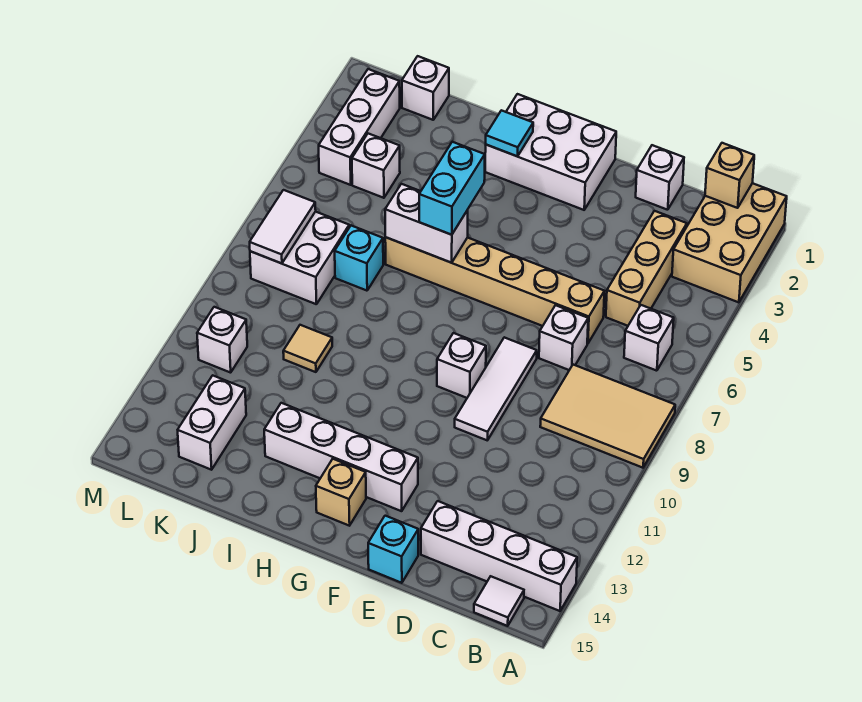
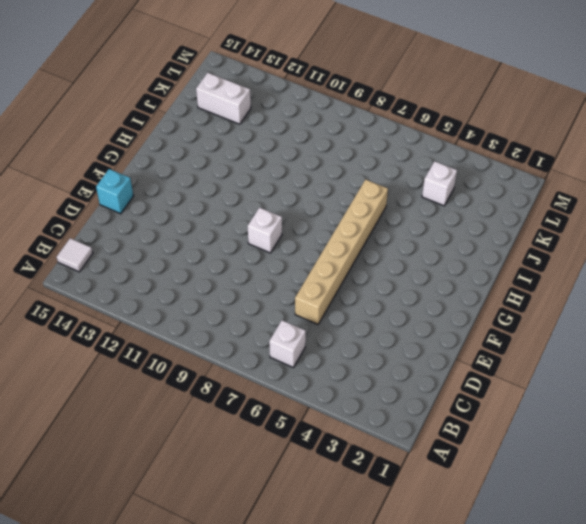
none -> tan 2x3 brick [672,183,787,302]
none -> tan 2x3 tile [540,365,675,468]
none -> white 1x4 brick [421,501,577,611]

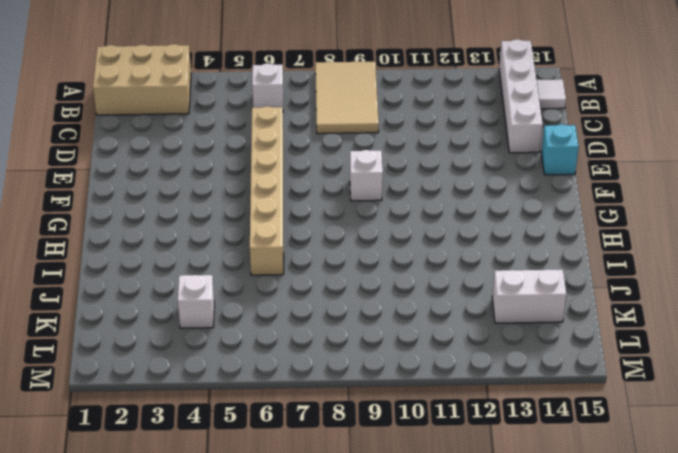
none -> tan 1x3 brick [606,211,687,326]
none -> white 1x1 brick [636,145,684,210]
none -> white 1x1 brick [539,305,588,370]

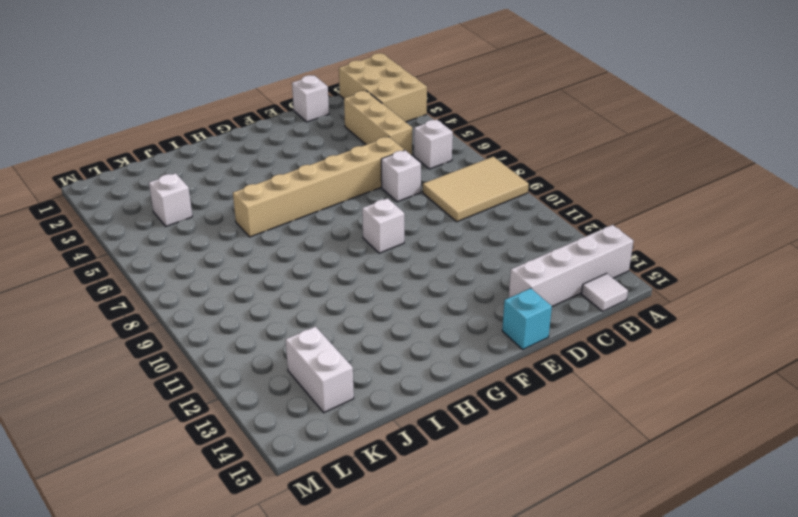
none -> white 1x3 tile [455,337,537,440]
none -> white 2x3 brick [485,94,616,210]
none -> white 1x4 brick [264,403,418,511]

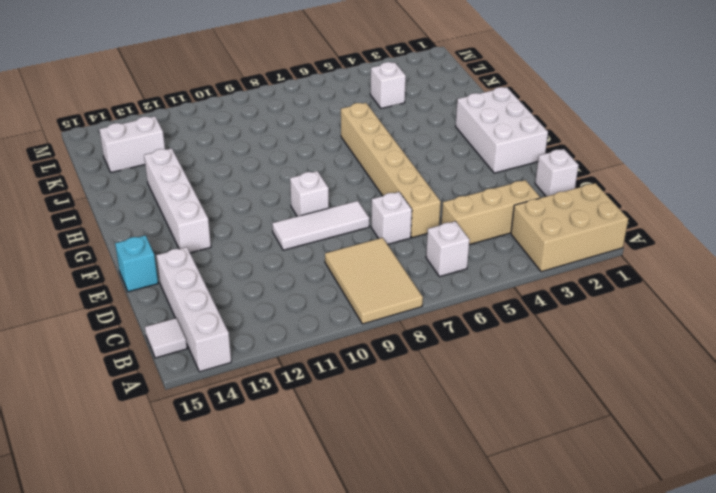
none -> tan 1x1 brick [316,459,366,526]
none -> cyan 1x1 brick [335,226,383,291]
none -> tan 1x1 tile [283,325,332,372]

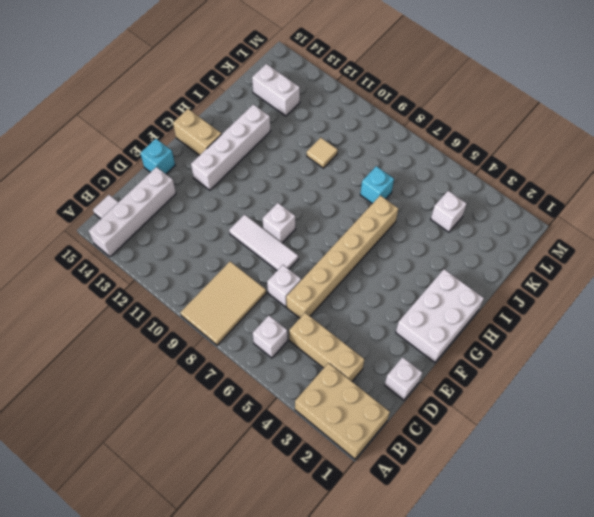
tan 1x2 brick [173,109,222,156] -> tan 1x1 brick [316,459,366,526]
none -> white 1x1 brick [402,56,449,120]
none -> white 2x2 brick [250,212,349,304]
none -> white 1x3 brick [319,69,400,185]

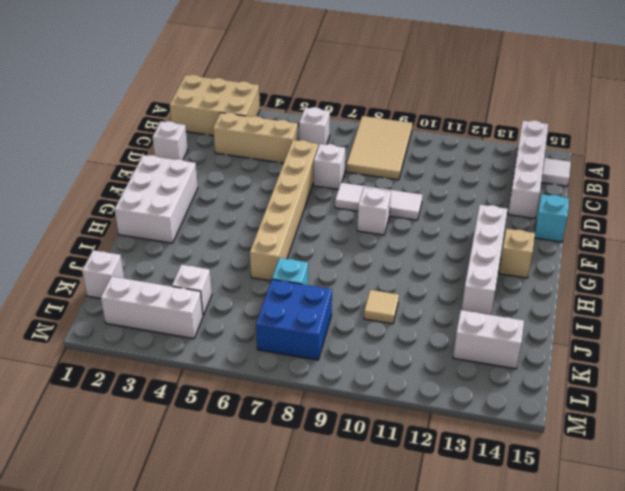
blue 2x2 brick [256,279,332,360] -> white 2x2 brick [250,212,349,304]
none -> white 1x1 brick [197,307,247,373]
none -> tan 1x1 brick [705,143,754,208]
none -> cyan 1x1 tile [486,110,533,156]

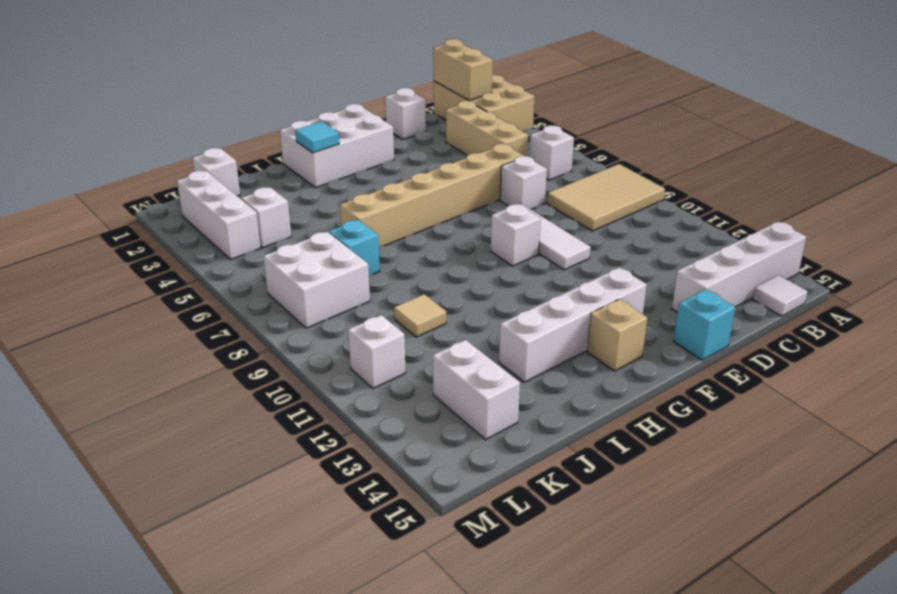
tan 1x2 brick [433,39,493,100] -> tan 1x1 brick [705,143,754,208]
none -> white 1x2 brick [385,184,468,263]
none -> white 1x2 tile [250,190,316,264]
none -> cyan 1x2 brick [419,142,485,235]

